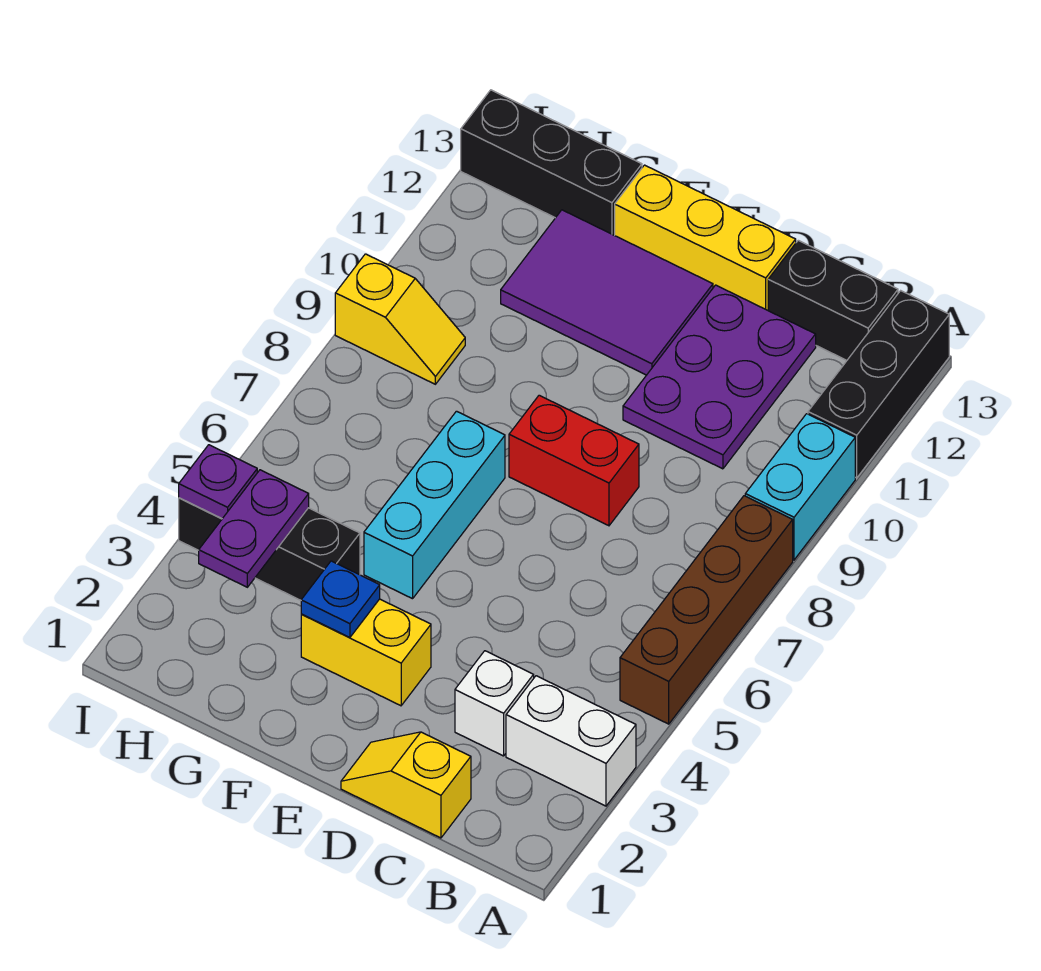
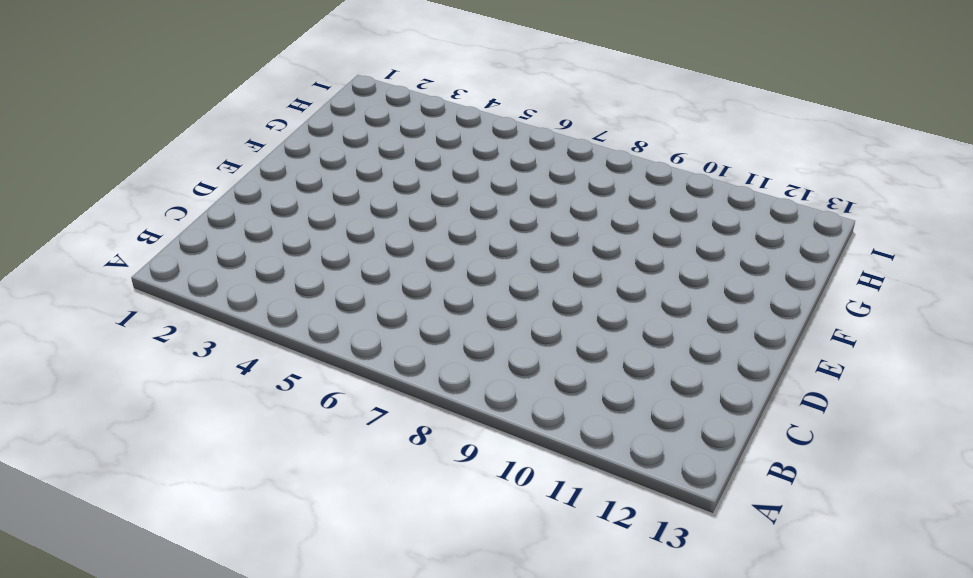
none -> white 1x2 brick [506,676,636,806]
none -> brown 1x4 brick [620,496,793,724]
none -> cyan 1x2 brick [745,414,855,560]

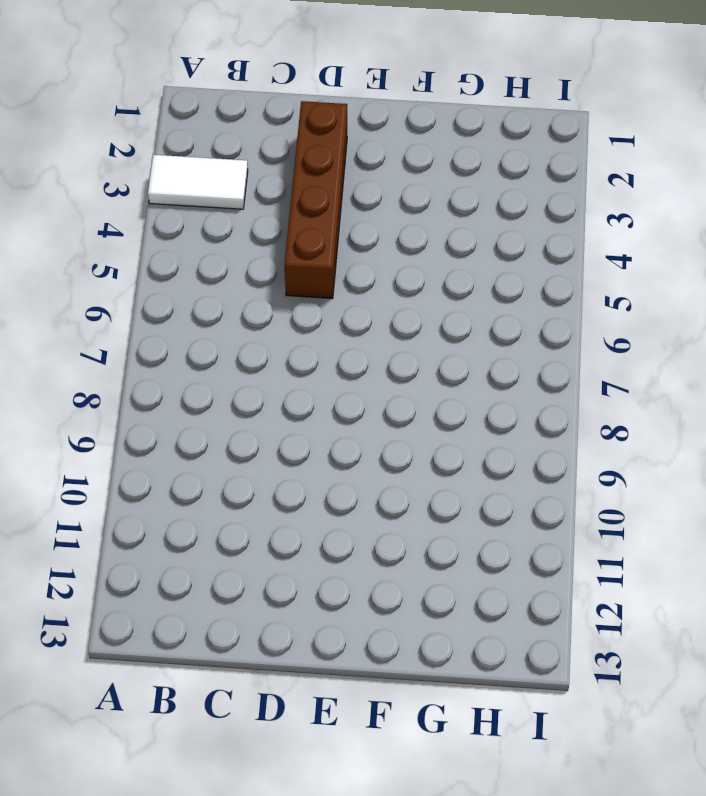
white 1x2 tile [148,155,248,209] -> white 1x2 brick [506,676,636,806]
brown 1x4 brick [285,101,347,298] -> brown 1x4 brick moved to [620,496,793,724]
none -> cyan 1x2 brick [745,414,855,560]
none -> black 1x3 brick [808,291,949,478]
none -> black 1x2 brick [768,240,898,360]

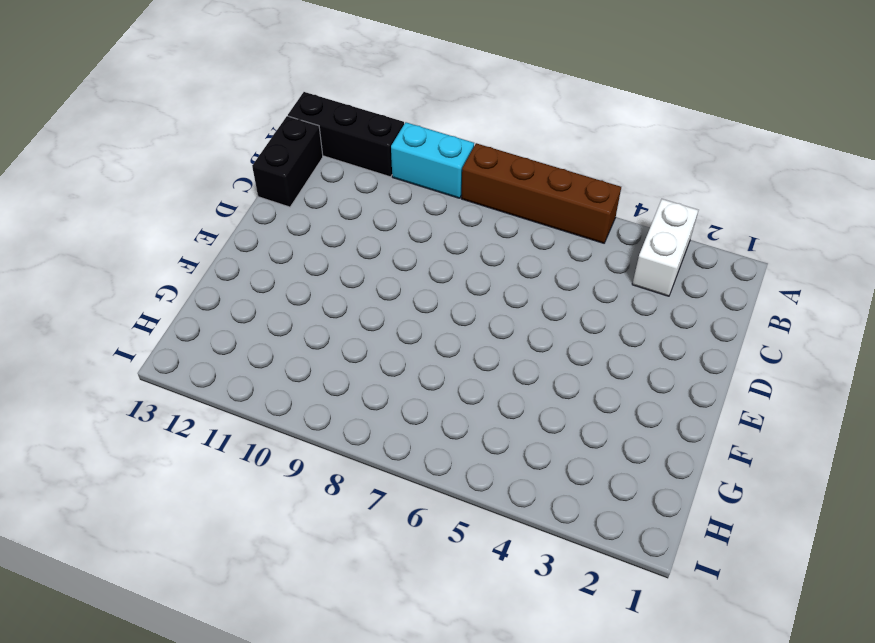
none -> yellow 1x2 slope [341,732,471,838]
none -> white 1x1 brick [455,651,534,756]
none -> purple 2x3 plate [623,285,816,469]

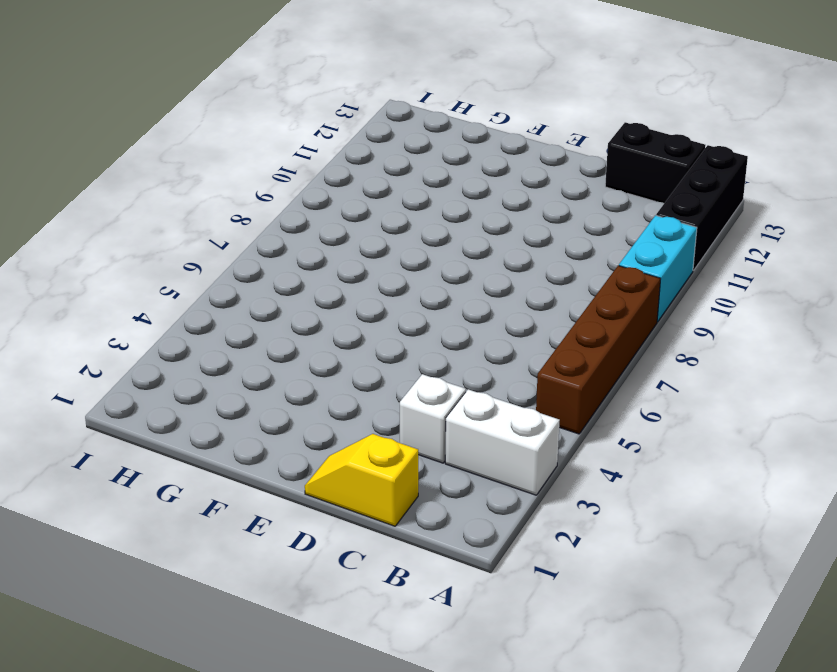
none -> purple 2x3 plate [623,285,816,469]
none -> red 1x2 brick [509,395,639,526]
none -> yellow 1x3 brick [615,165,796,310]

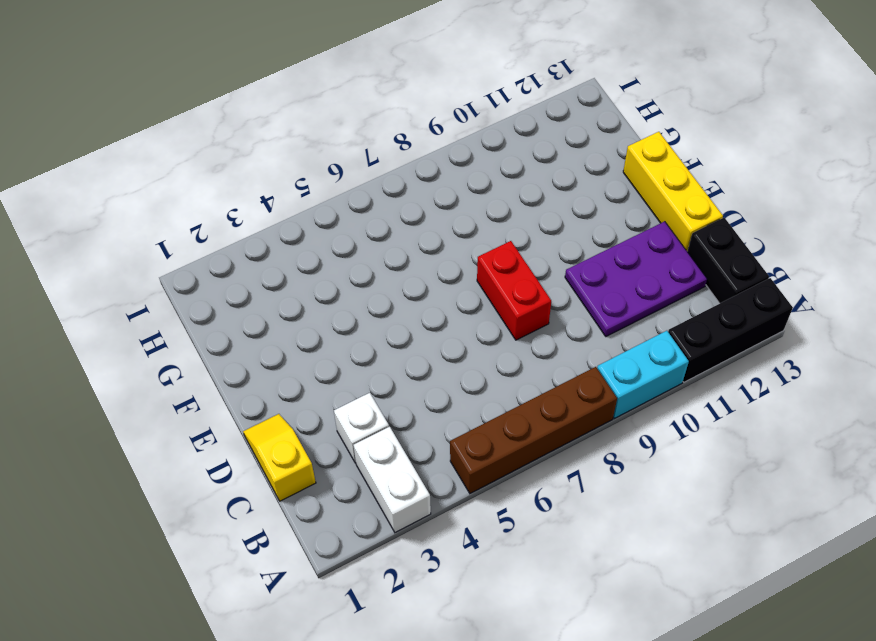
none -> yellow 1x2 brick [301,599,431,706]
none -> purple 2x3 tile [501,210,713,375]
none -> cyan 1x3 brick [364,411,505,599]

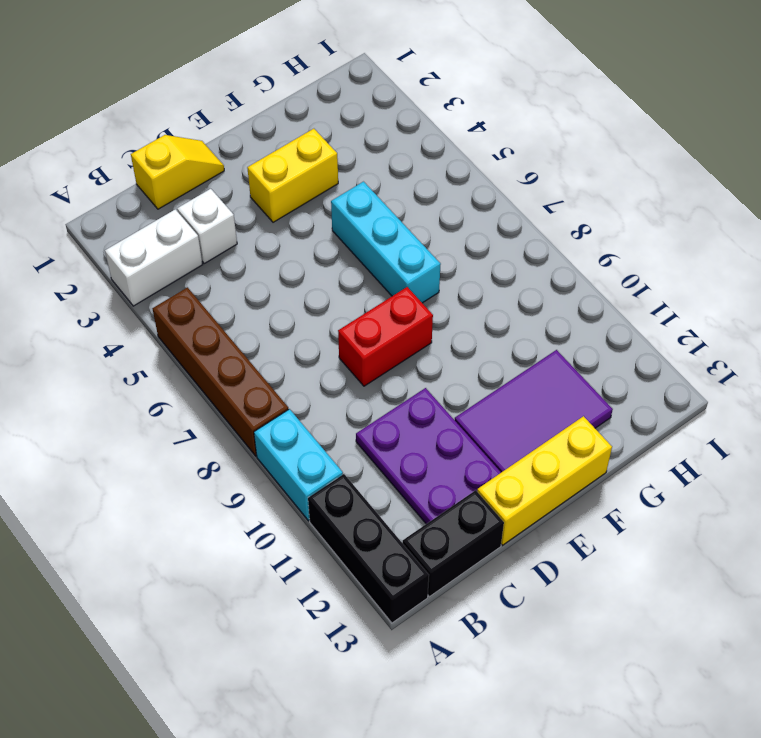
none -> black 1x3 brick [179,498,360,600]
none -> black 1x3 brick [461,90,642,235]
none -> yellow 1x2 slope [335,254,465,384]

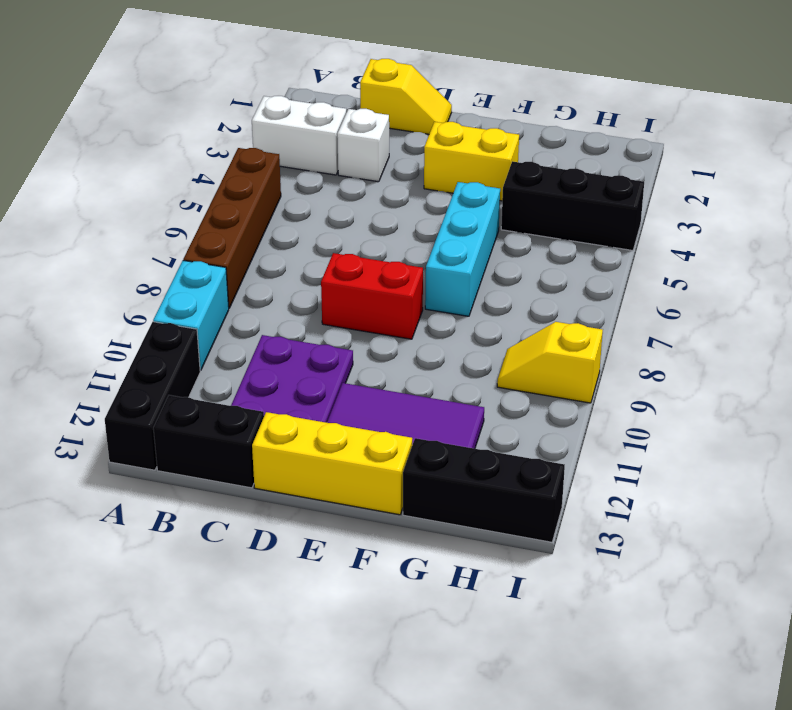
none -> blue 1x1 plate [301,561,380,637]
none -> purple 1x2 plate [199,470,309,587]
none -> purple 1x1 plate [179,445,257,519]

